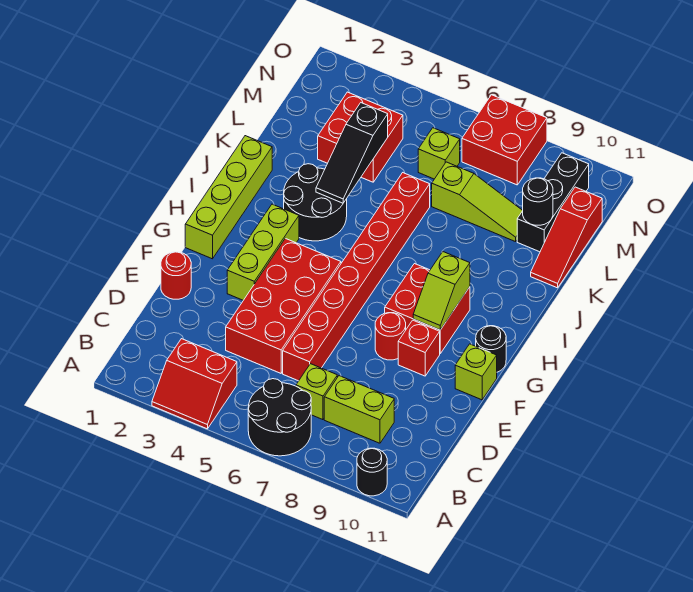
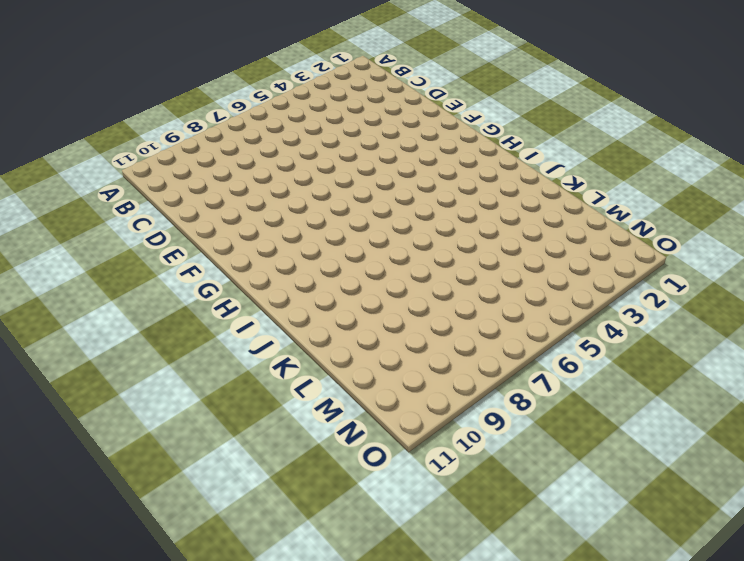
none -> red 2x2 slope [152,339,237,429]
none -> black 2x2 round brick [248,379,311,456]
none -> black 1x1 round brick [357,448,387,496]

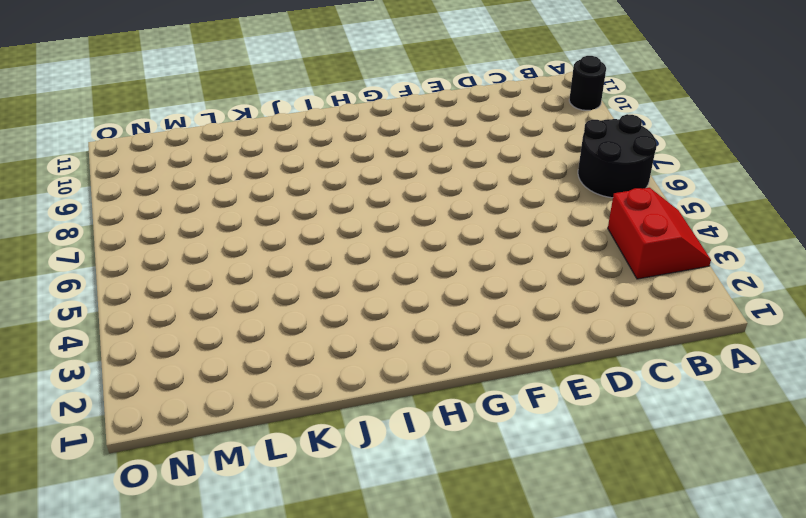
none -> lime 1x1 brick [296,364,337,420]
none -> lime 1x2 brick [324,376,394,443]
none -> red 2x4 brick [226,238,341,373]

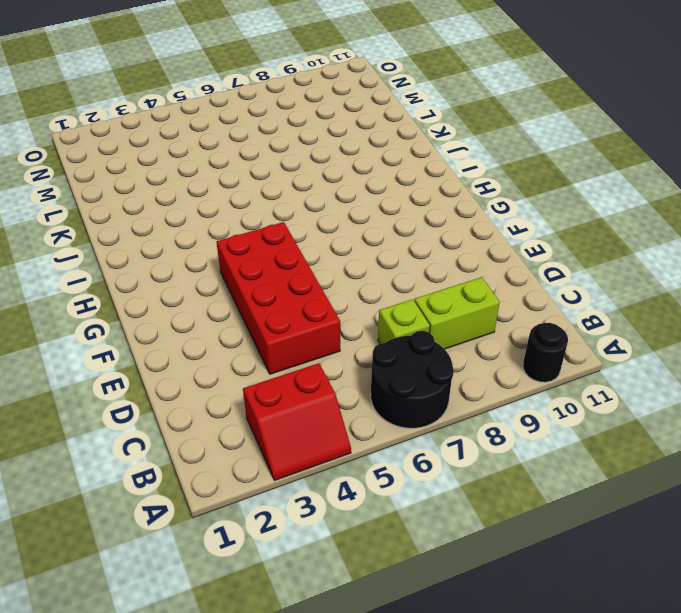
none -> red 1x8 brick [283,173,430,381]
none -> red 1x1 round brick [161,252,191,299]
none -> lime 1x3 brick [227,204,299,300]

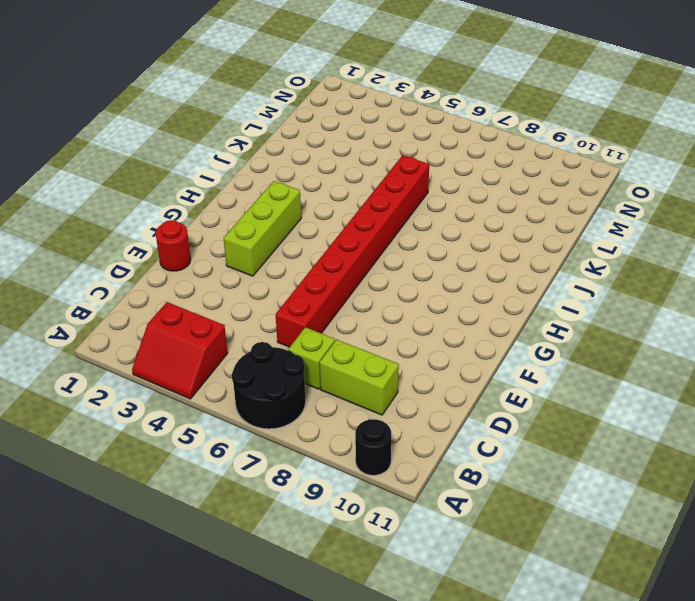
none -> red 2x4 brick [226,238,341,373]
none -> red 1x1 round brick [375,313,406,360]
none -> red 1x1 brick [398,320,440,376]

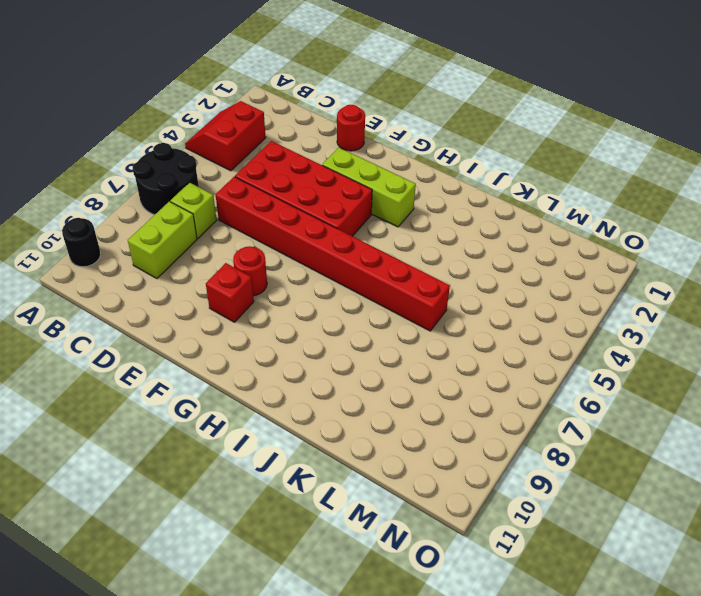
none -> lime 1x1 brick [455,344,497,400]
none -> lime 1x4 brick [185,136,272,259]
none -> red 2x2 brick [385,264,470,353]

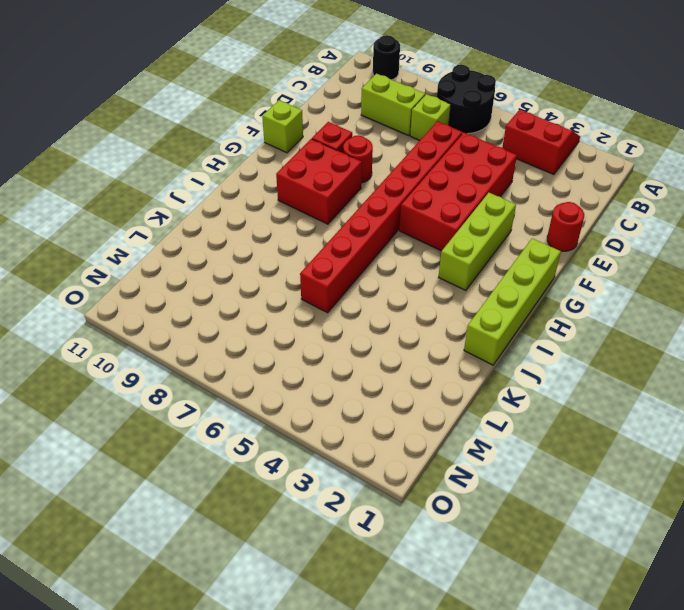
none -> black 1x1 round brick [476,326,506,372]
none -> black 2x2 round brick [284,164,347,241]
none -> red 1x3 slope [531,187,602,288]

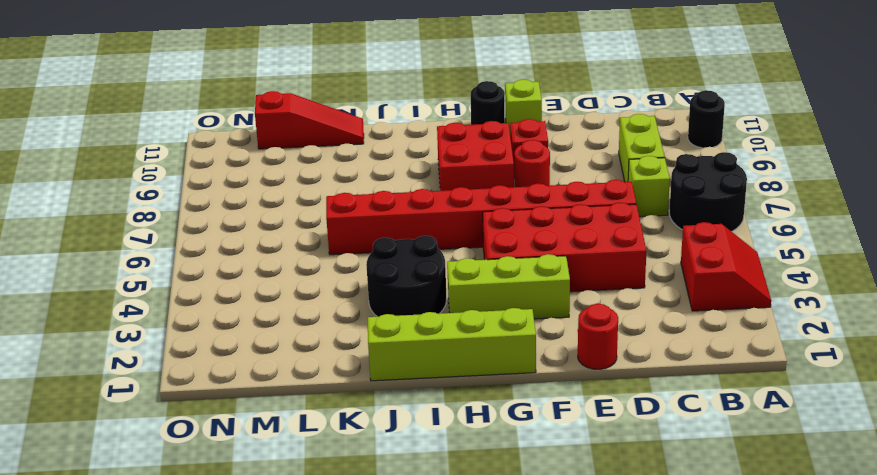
none -> red 2x2 brick [318,92,403,182]
none -> lime 1x3 slope [432,162,523,242]
none -> black 1x3 brick [517,153,589,252]

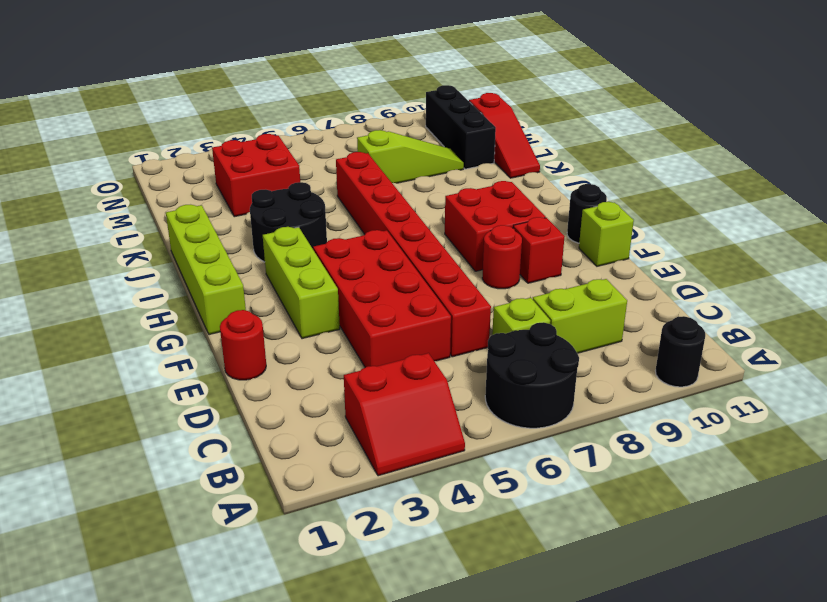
none -> lime 1x1 brick [418,128,460,179]
none -> red 2x2 brick [462,95,547,185]
none -> lime 1x2 slope [413,252,470,330]

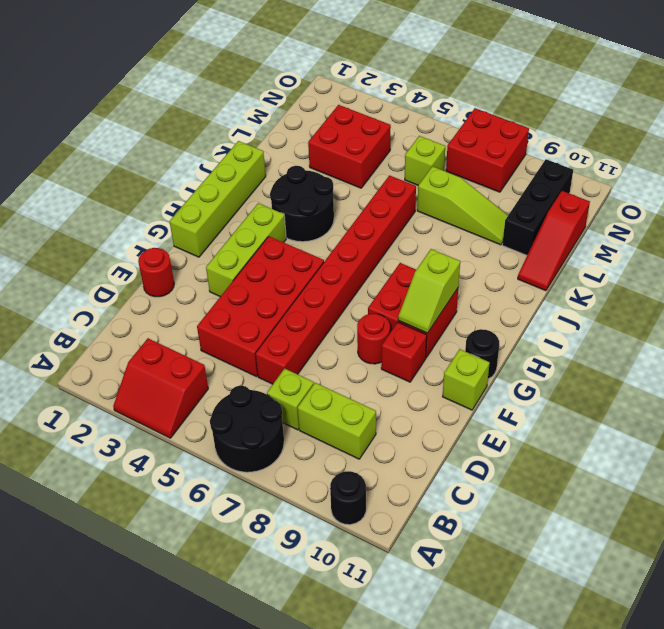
none -> black 1x3 slope [316,103,388,203]
none -> black 1x1 round brick [523,178,553,225]

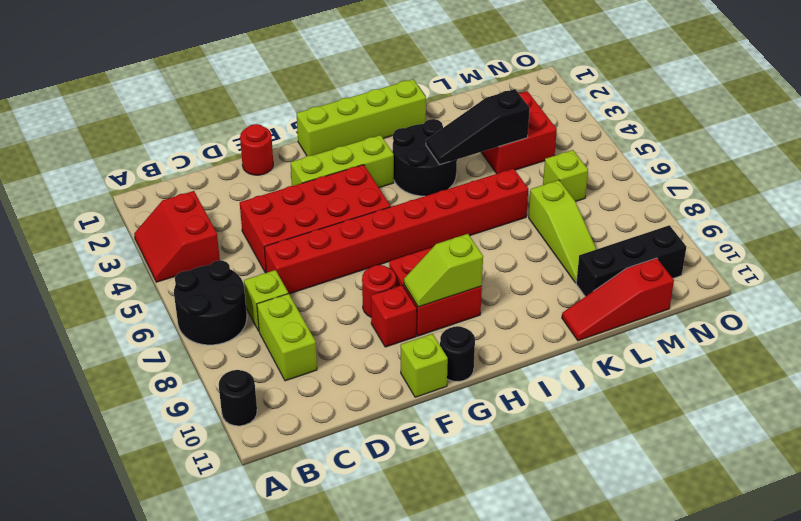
none -> red 2x2 brick [462,95,547,185]
none -> black 1x1 round brick [523,178,553,225]

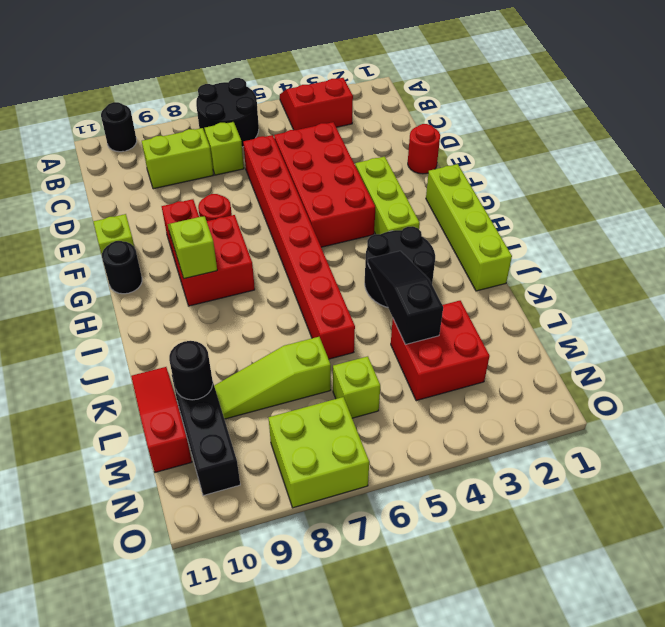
lime 2x2 brick [269,397,369,508] -> red 2x2 brick [462,95,547,185]

